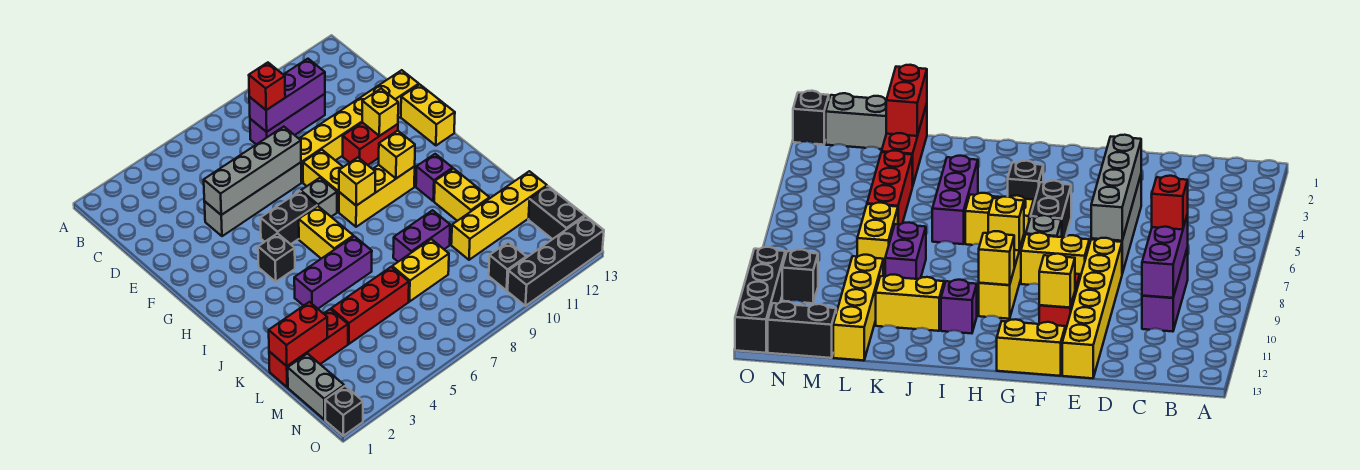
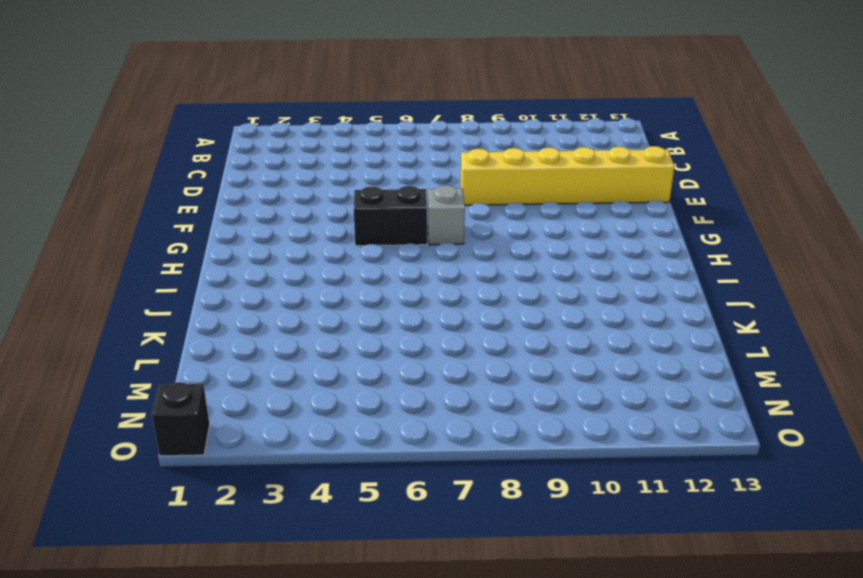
none -> purple 1x3 brick [250,94,325,144]
none -> grey 1x4 brick [204,162,301,236]
none -> yellow 1x2 brick [303,150,343,212]
none -> red 1x2 brick [343,122,398,165]

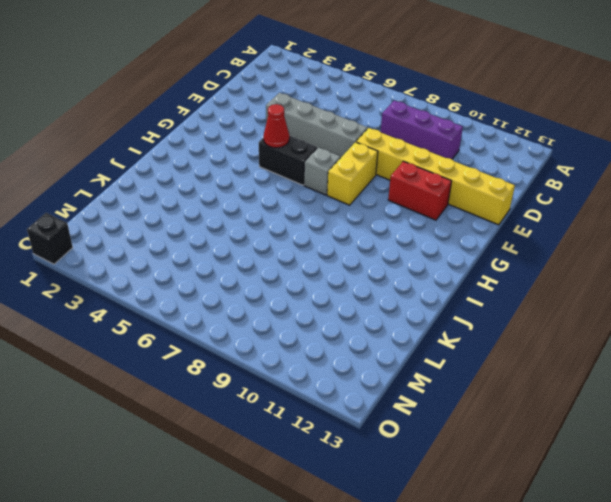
red 1x1 cone [264,104,289,148] -> none
none -> yellow 1x2 brick [401,84,455,145]
none -> black 1x1 brick [258,233,295,282]
none -> yellow 1x2 brick [299,206,353,259]
none -> yellow 1x3 brick [339,165,415,227]

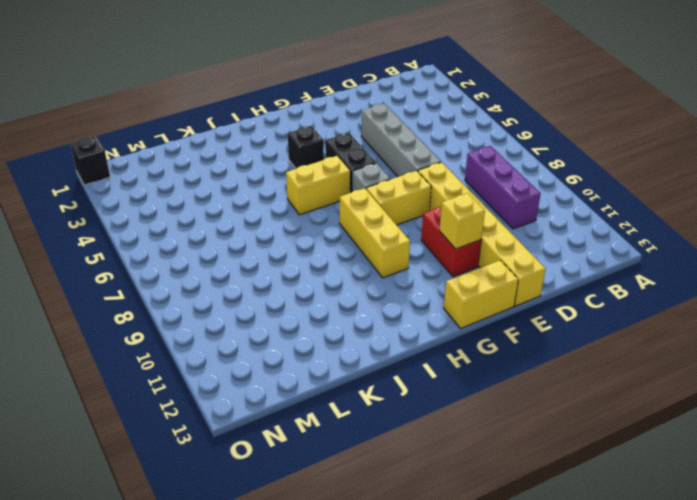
none -> purple 1x1 brick [416,154,453,201]
none -> purple 1x3 brick [294,236,372,309]
none -> yellow 1x2 brick [434,169,490,221]
none -> purple 1x2 brick [393,210,450,262]

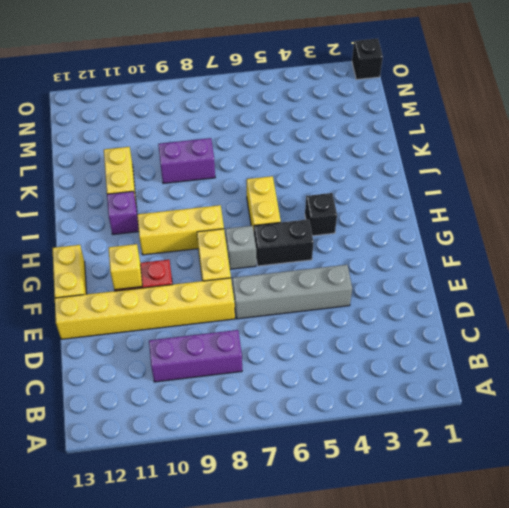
none -> purple 1x3 brick [294,236,372,309]
none -> red 1x3 brick [269,309,348,387]
none -> red 1x3 brick [331,267,409,344]
none -> yellow 1x2 brick [392,239,449,302]

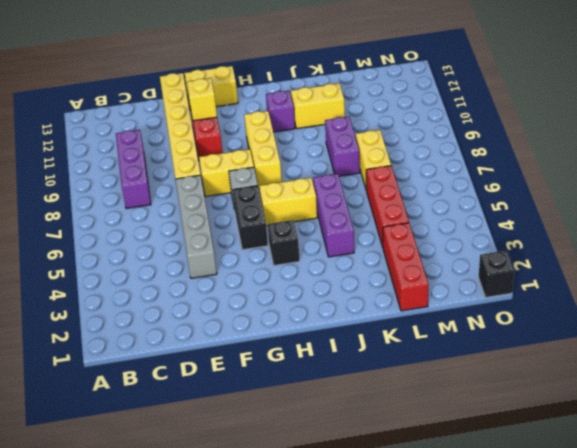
none -> yellow 1x4 brick [451,171,547,260]
none -> grey 1x2 brick [288,354,344,419]
none -> black 1x2 brick [528,186,585,239]
none -> black 1x1 brick [489,242,526,290]

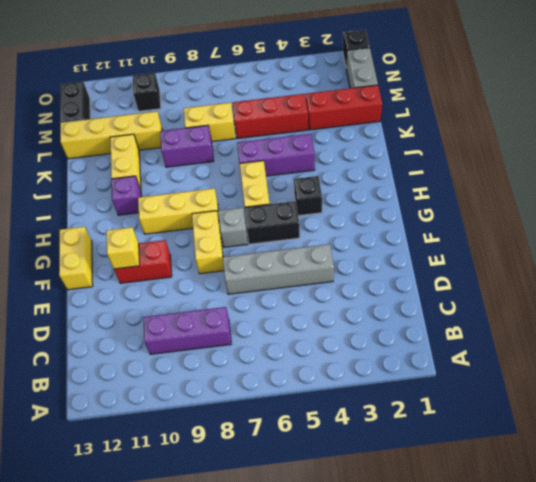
none -> yellow 1x6 brick [299,70,419,182]
none -> black 1x4 brick [507,216,604,306]
none -> purple 1x3 brick [249,59,325,132]
none -> grey 1x4 brick [204,127,301,215]

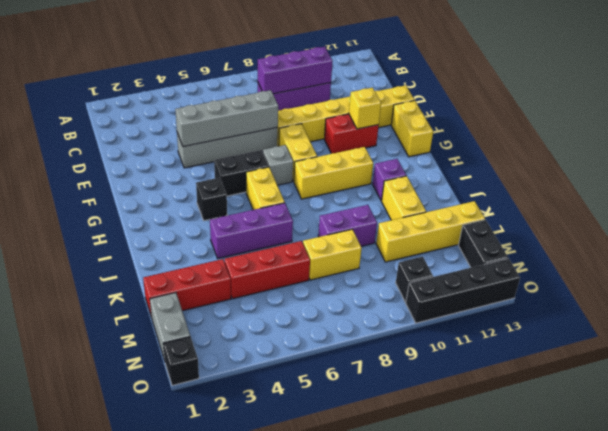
none -> yellow 1x1 brick [339,158,375,206]
none -> yellow 1x1 brick [379,131,415,178]
none -> red 1x2 brick [269,302,327,366]
none -> red 1x1 brick [249,63,285,110]

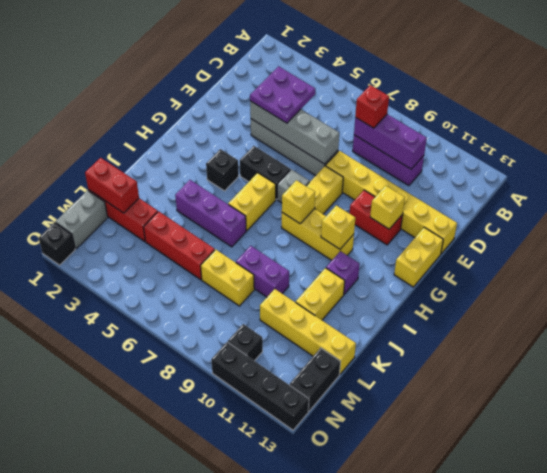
purple 2x2 plate [250,66,315,123] -> none

